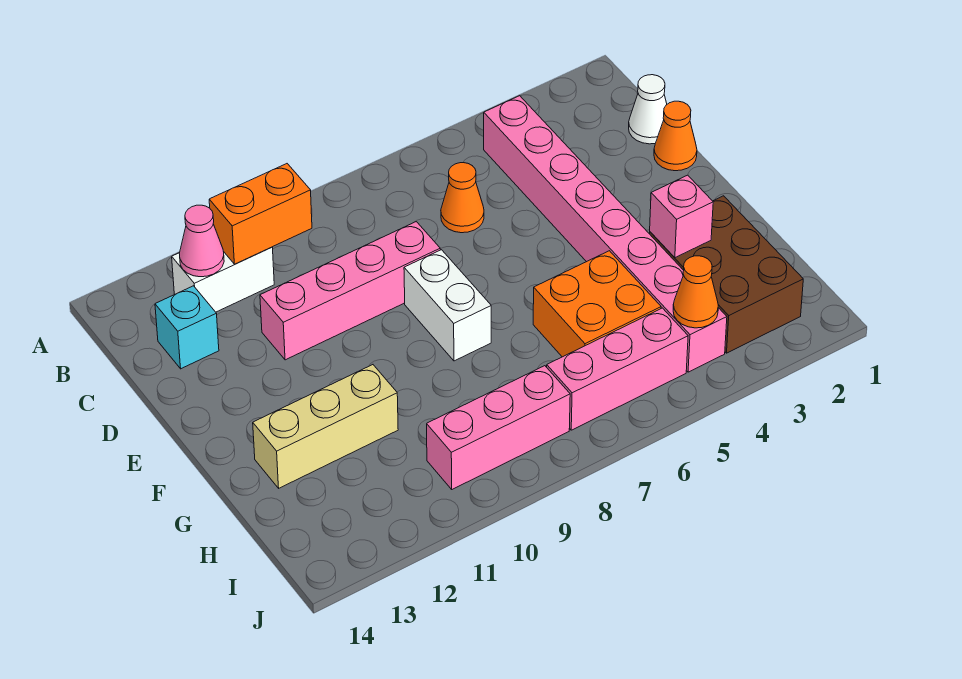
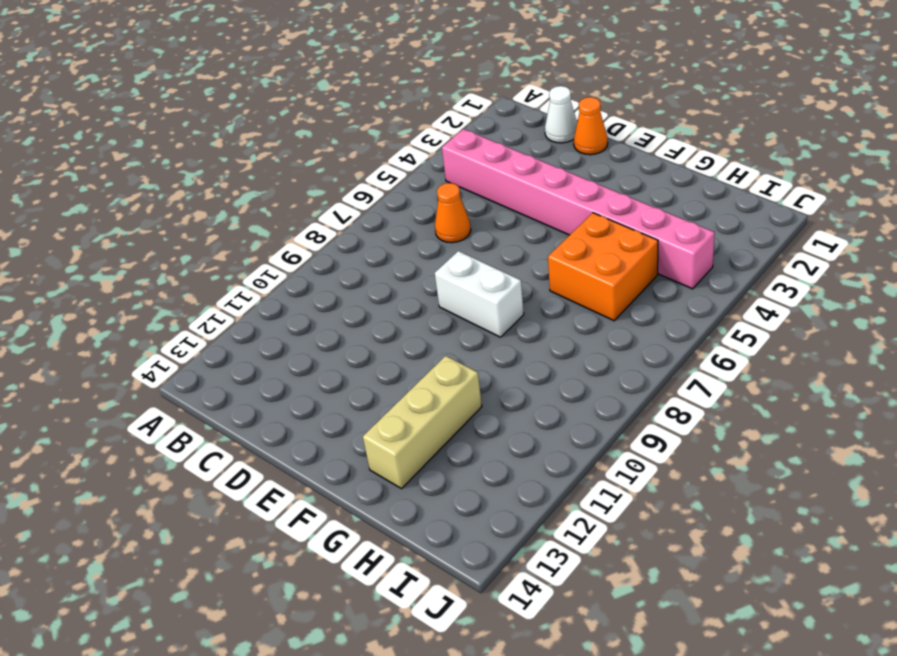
none -> white 1x2 brick [172,247,274,312]
none -> cyan 1x1 brick [155,286,219,369]
none -> pink 1x4 brick [260,222,440,360]

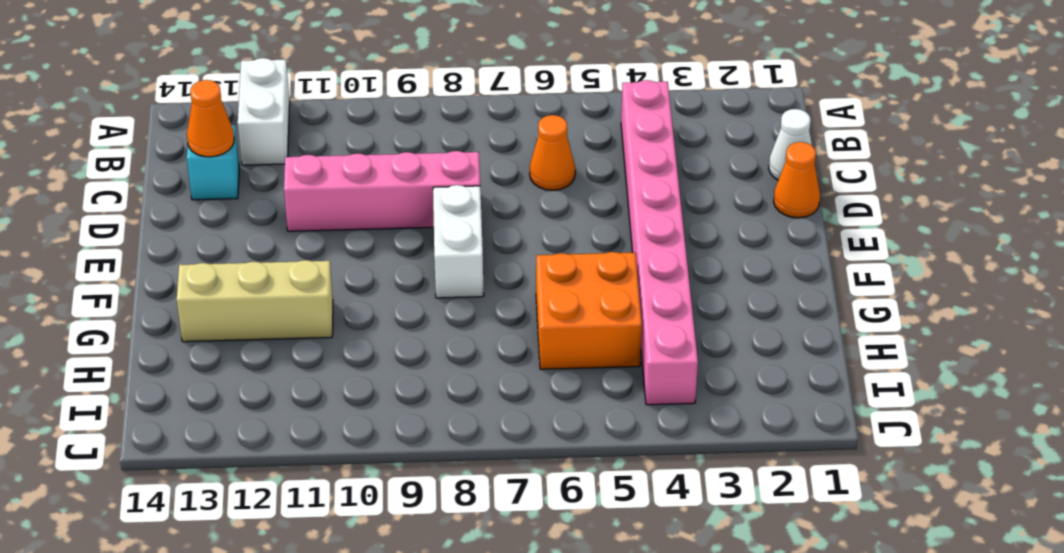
white 1x2 brick [238,58,290,165] -> white 1x2 brick turned to [172,247,274,312]
orange 1x1 cone [187,80,234,157] -> orange 1x1 cone moved to [673,256,718,328]
none -> brown 2x3 brick [650,196,803,353]
none -> pink 1x3 brick [547,308,688,430]
none -> pink 1x3 brick [427,366,570,489]

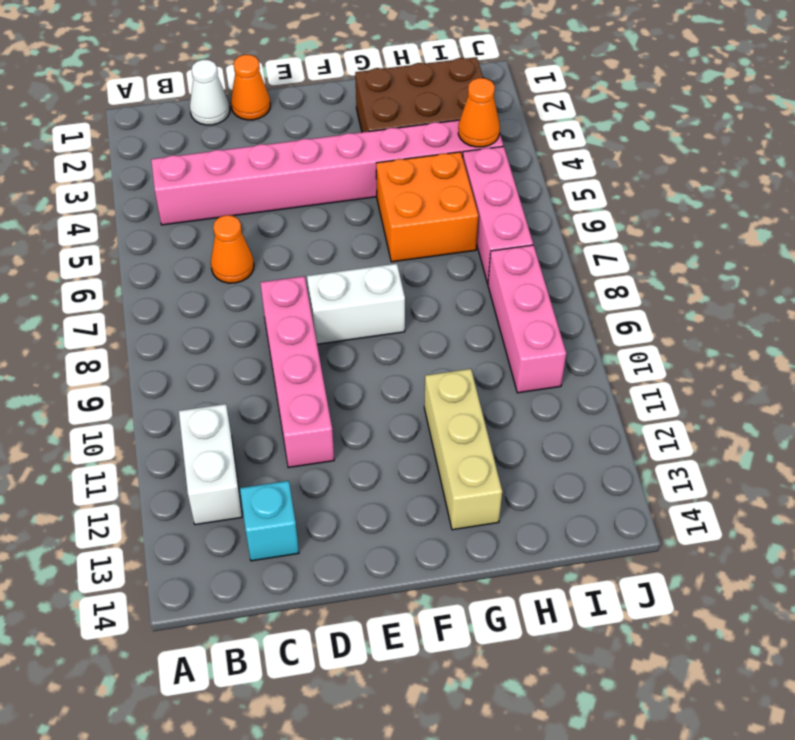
none -> orange 1x2 brick [209,164,312,264]
none -> pink 1x1 cone [179,205,224,277]
none -> pink 1x1 brick [650,175,713,258]

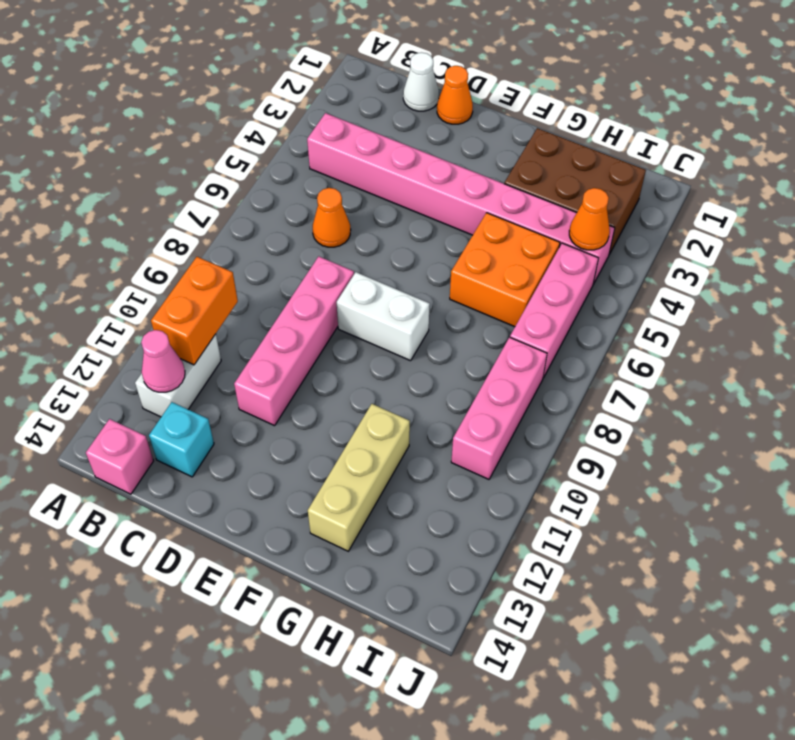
pink 1x1 brick [86,419,154,494] -> pink 1x1 brick moved to [650,175,713,258]

